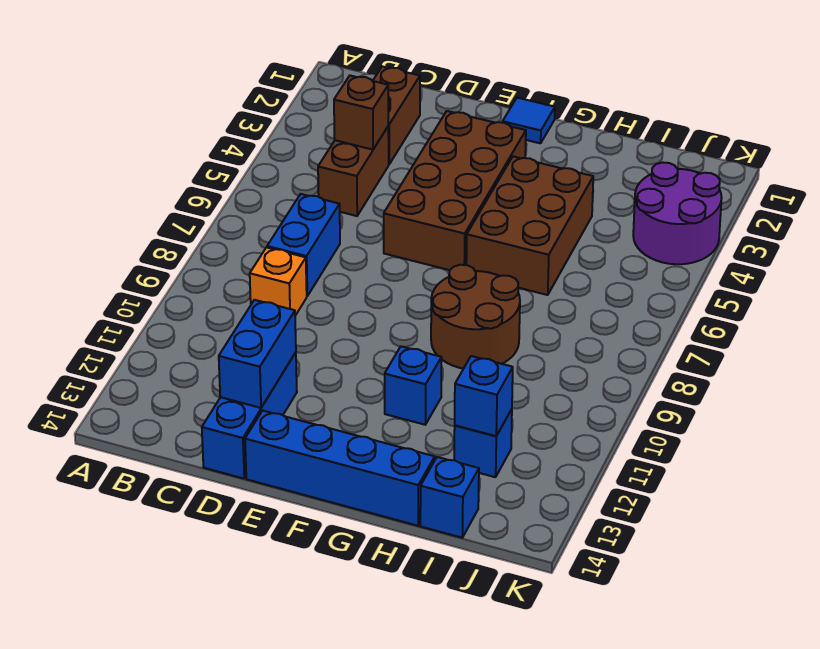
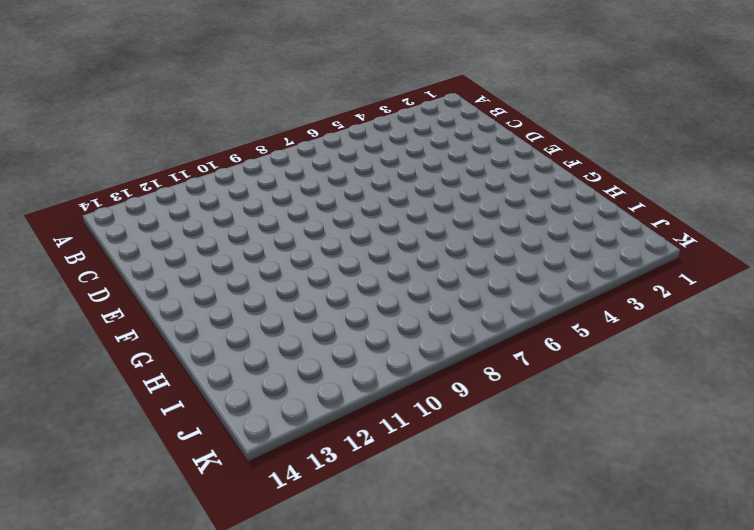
none -> brown 1x2 brick [373,66,420,164]
none -> brown 1x2 brick [318,127,389,216]
none -> blue 1x2 brick [267,194,340,296]

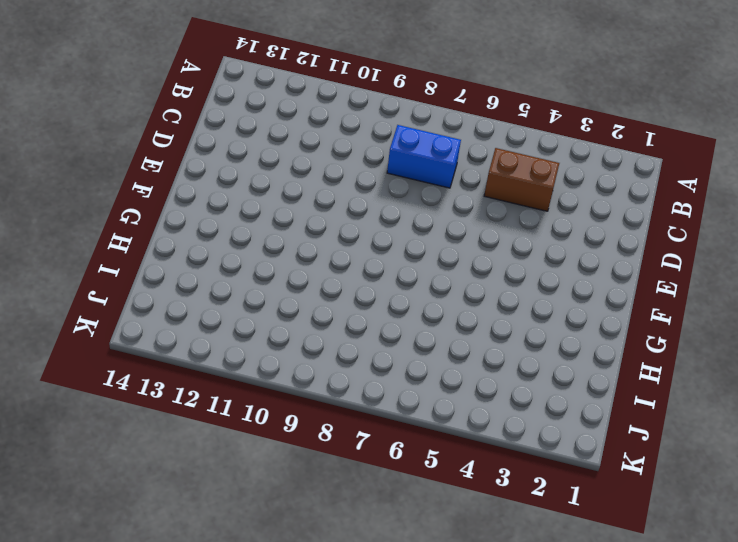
none -> brown 1x2 brick [373,66,420,164]
none -> orange 1x1 brick [250,247,307,316]
none -> blue 1x3 brick [202,352,297,479]

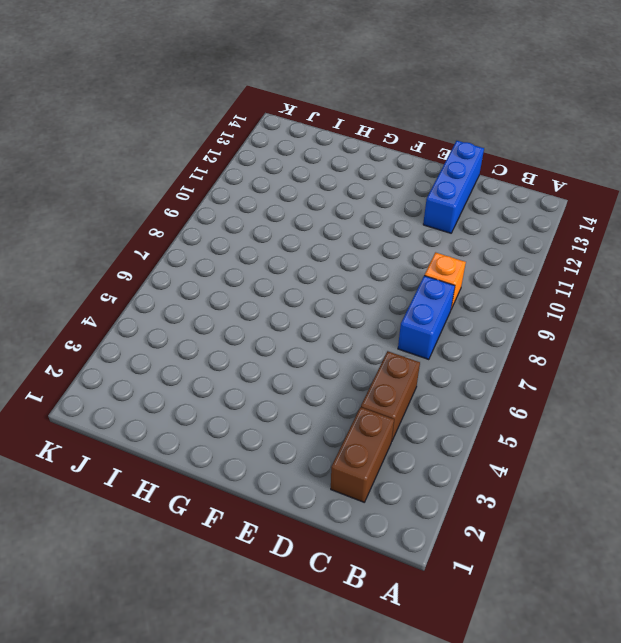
none -> brown 2x4 brick [384,111,526,270]
none -> blue 1x4 brick [245,411,435,526]
none -> blue 1x1 tile [503,98,555,143]

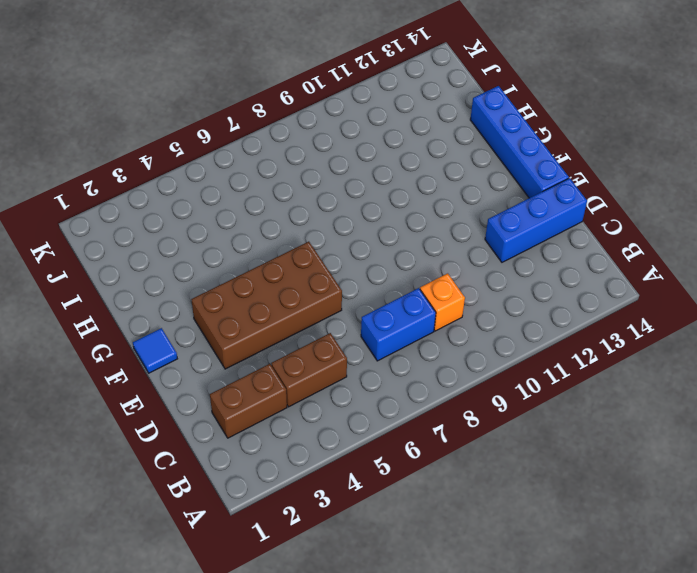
none -> brown 2x3 brick [466,156,593,295]
none -> brown 2x2 round brick [431,265,520,369]
none -> blue 1x1 brick [385,346,442,425]

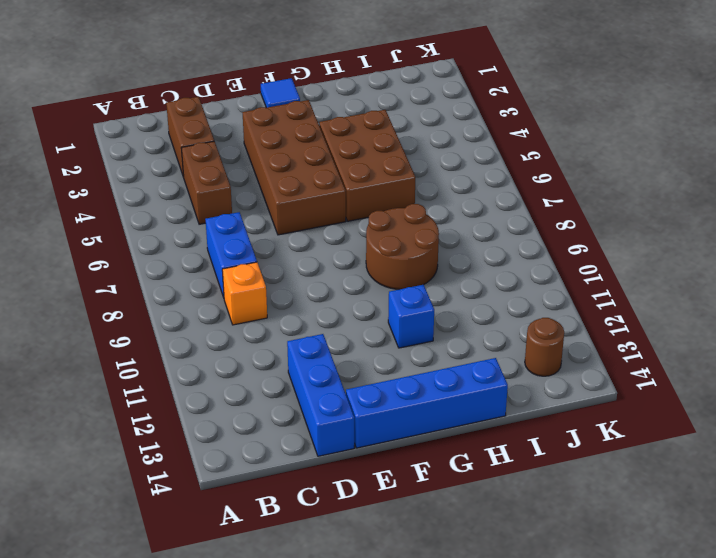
brown 1x1 round brick [525,318,564,376] -> none
none -> blue 1x1 brick [454,409,512,477]
none -> blue 1x1 brick [420,457,479,538]
none -> purple 2x2 round brick [633,162,722,264]

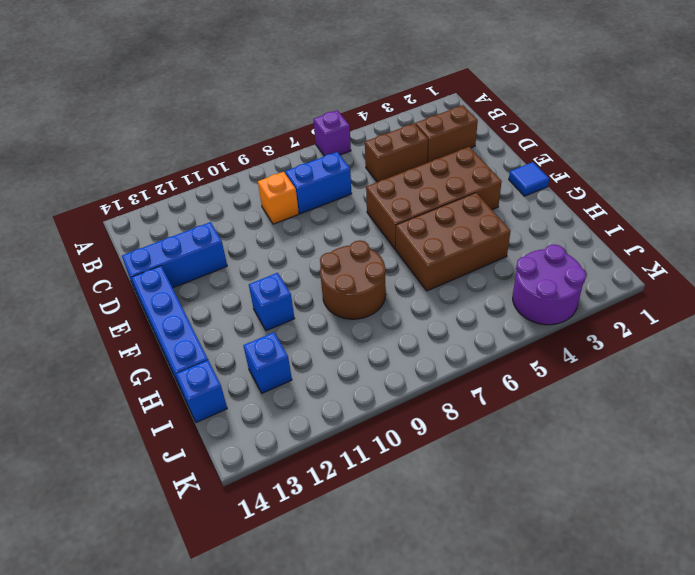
purple 1x1 brick [313,110,351,156] -> none
none -> brown 1x1 brick [334,76,388,150]
none -> blue 1x2 brick [219,300,296,408]
none -> blue 1x1 brick [455,356,513,436]

